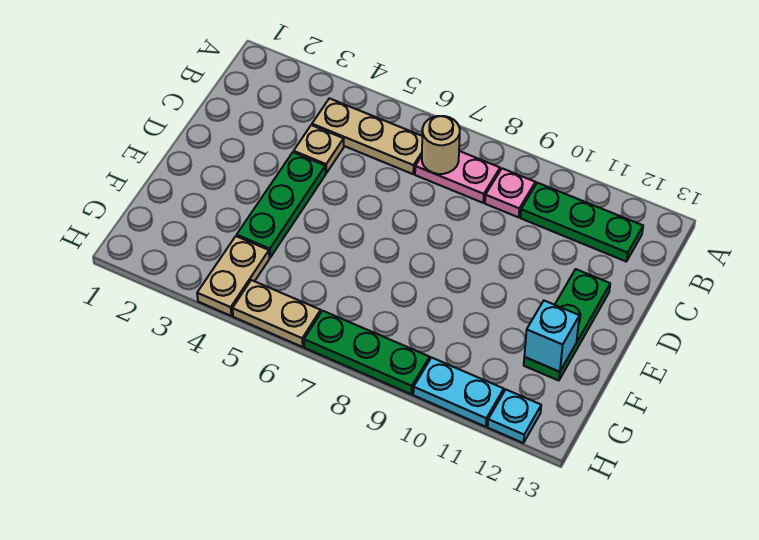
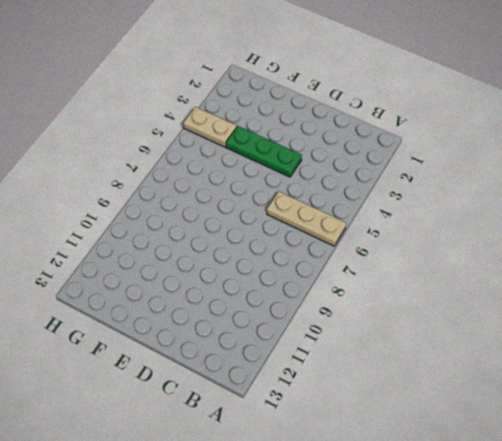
tan 1x3 plate [267,192,346,246] -> tan 1x3 plate turned to [312,98,422,174]
none -> pink 1x2 plate [415,151,500,203]
none -> pink 1x1 plate [485,168,535,217]
none -> green 1x3 plate [520,183,643,262]

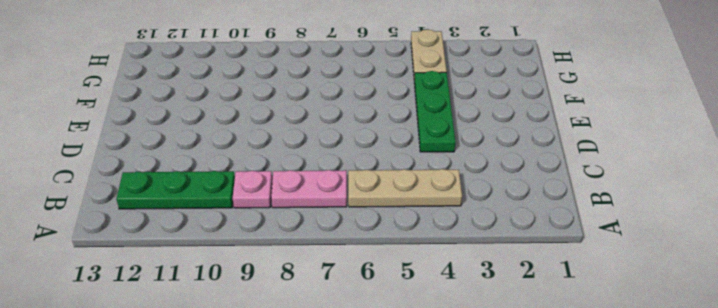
none -> tan 1x1 plate [294,125,344,173]
none -> green 1x3 plate [524,269,610,381]
none -> tan 1x2 plate [232,280,321,347]

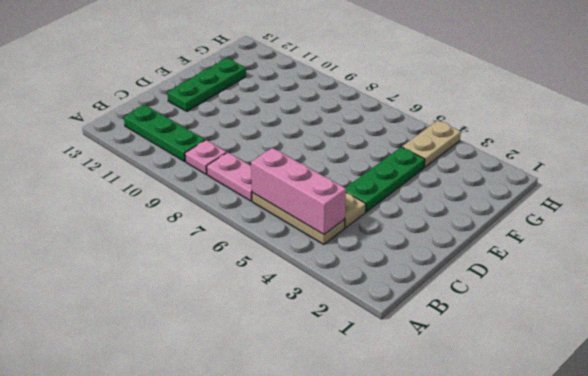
pink 1x3 brick [251,148,346,234] -> none
none -> tan 1x2 plate [232,280,321,347]
none -> green 1x3 plate [304,311,430,394]
none -> cyan 1x2 plate [413,358,504,427]

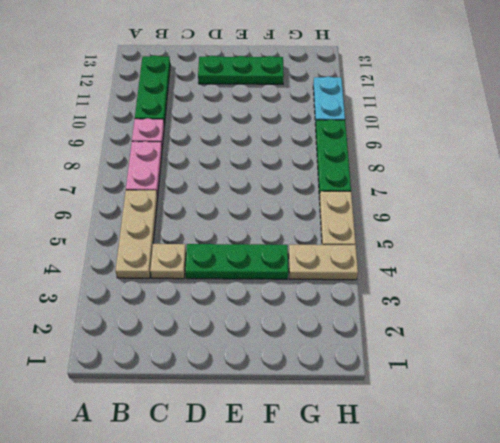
none -> cyan 1x1 plate [488,390,541,443]
none -> tan 1x1 round brick [422,116,460,174]
none -> cyan 1x1 brick [524,301,579,372]

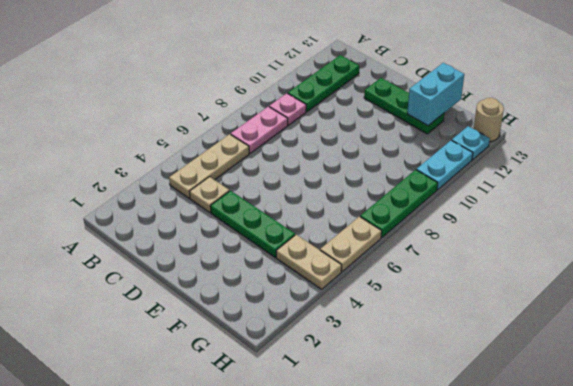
cyan 1x2 brick [407,63,464,126] -> cyan 1x1 brick [524,301,579,372]
tan 1x1 round brick [474,98,504,142] -> tan 1x1 round brick moved to [422,116,460,174]

